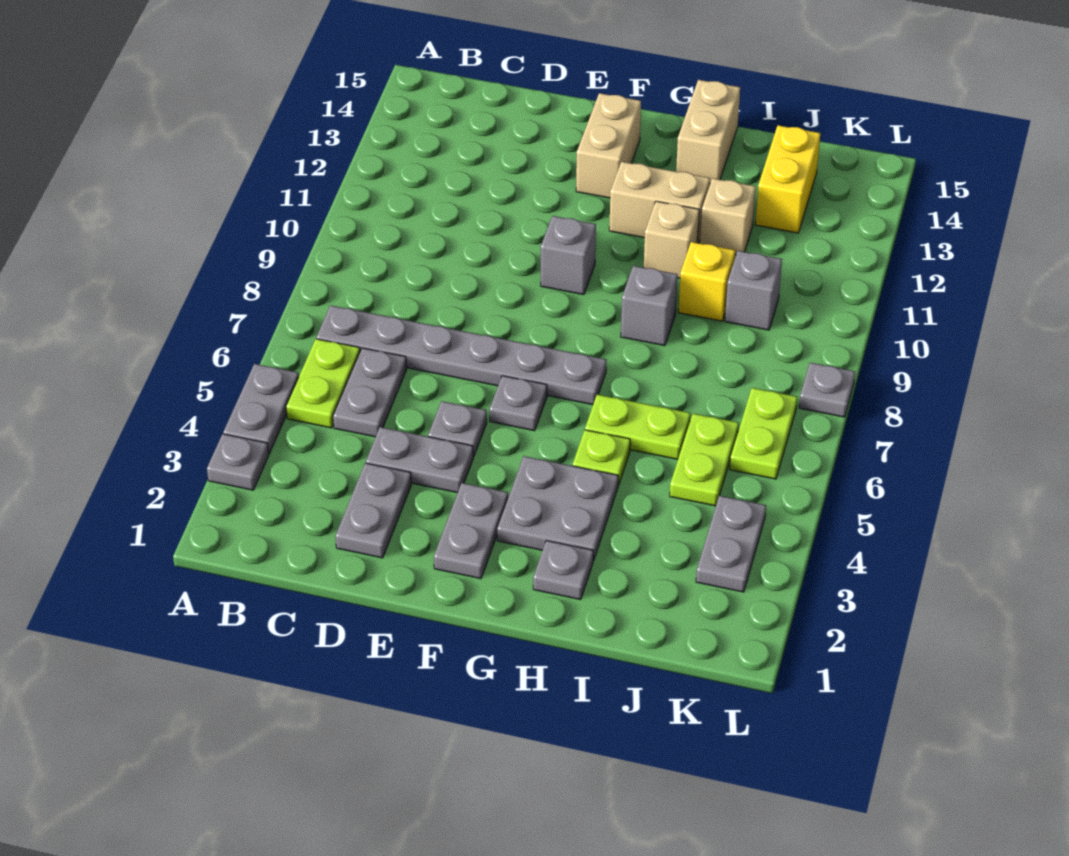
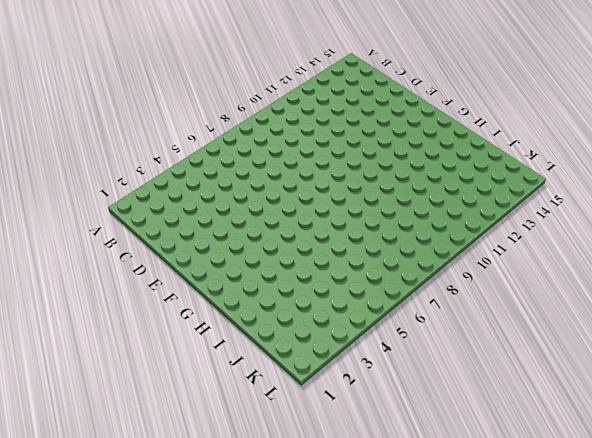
none -> grey 1x1 plate [207,434,269,490]
none -> grey 1x2 plate [223,364,299,454]
none -> lime 1x2 plate [286,339,360,428]

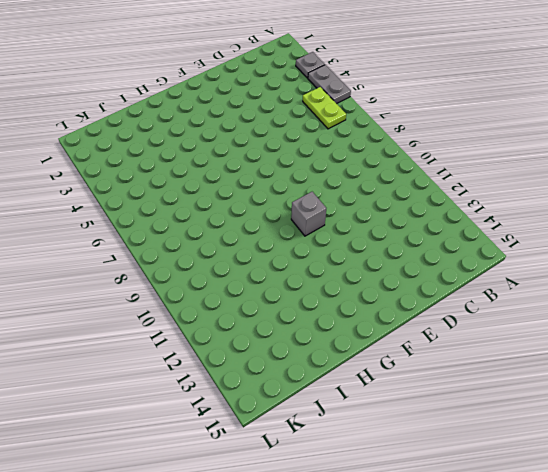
none -> grey 1x6 plate [316,305,607,405]
none -> grey 1x2 plate [333,348,407,437]
none -> grey 1x2 plate [336,463,411,558]

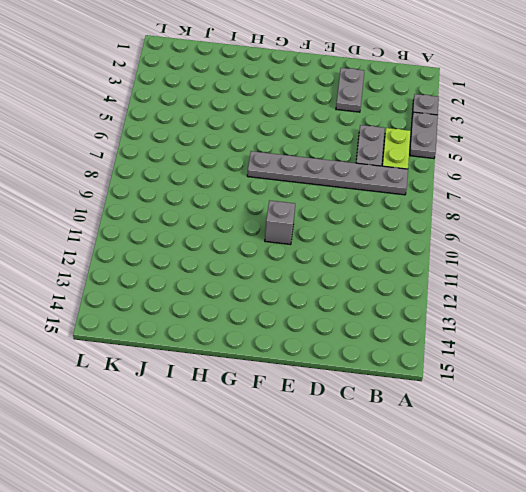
none -> grey 1x2 plate [366,427,473,493]
none -> grey 1x1 plate [428,401,487,457]
none -> grey 1x2 plate [434,483,508,579]

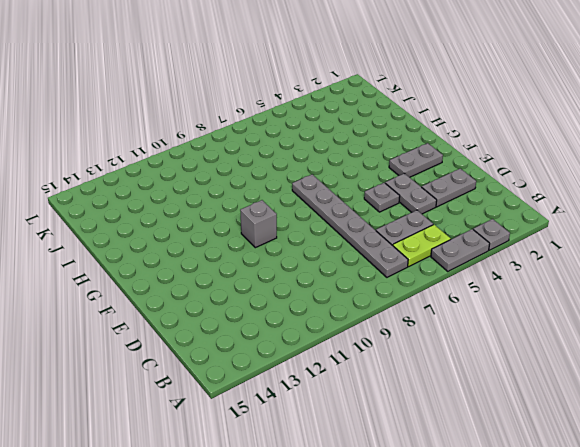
none -> grey 1x1 plate [489,376,547,431]
none -> tan 1x2 brick [576,93,641,198]
none -> grey 2x2 plate [497,456,618,561]

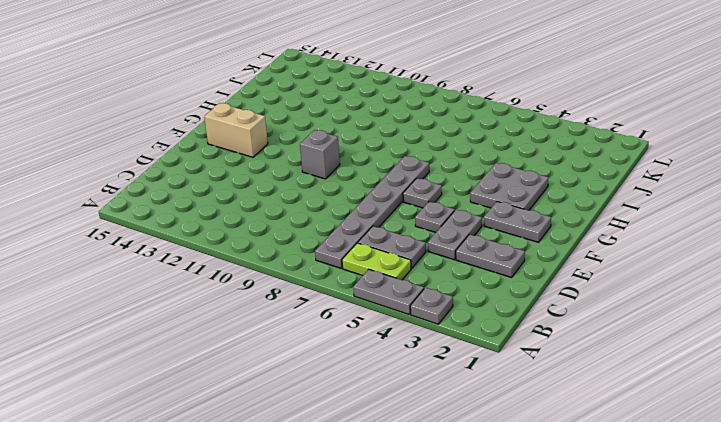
none -> tan 1x2 brick [609,162,710,243]
none -> grey 1x1 plate [533,540,593,600]
none -> lime 1x1 plate [573,430,630,486]

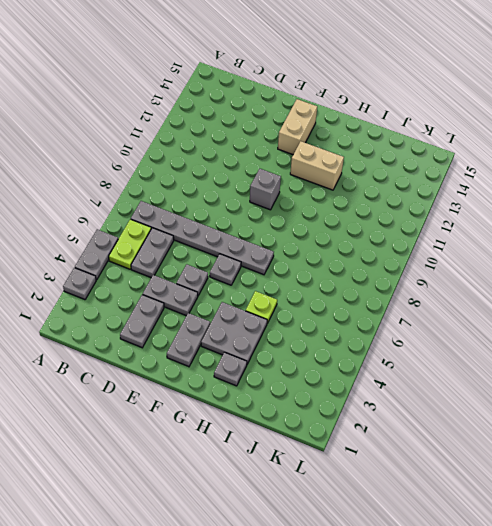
none -> lime 1x2 plate [585,395,690,459]
none -> grey 1x1 brick [621,266,678,346]
none -> tan 1x1 brick [644,201,699,278]

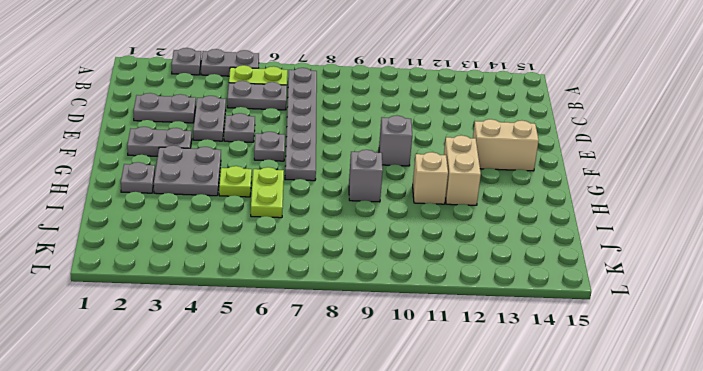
none -> tan 1x2 brick [676,80,740,183]
none -> yellow 1x1 brick [678,242,735,321]
none -> tan 1x1 brick [700,178,756,255]

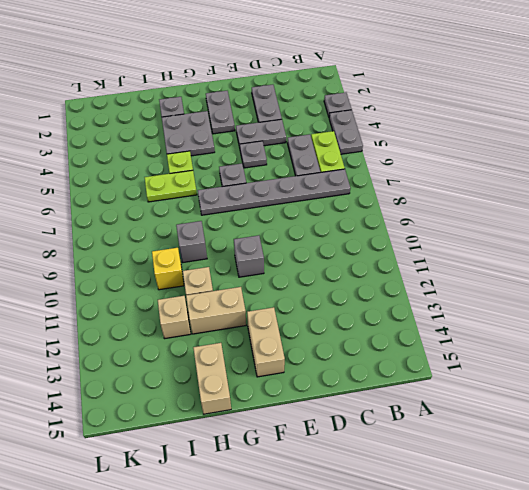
none -> lime 1x2 plate [670,414,739,506]
none -> grey 1x1 brick [725,251,782,330]
none -> yellow 1x2 brick [755,125,820,233]

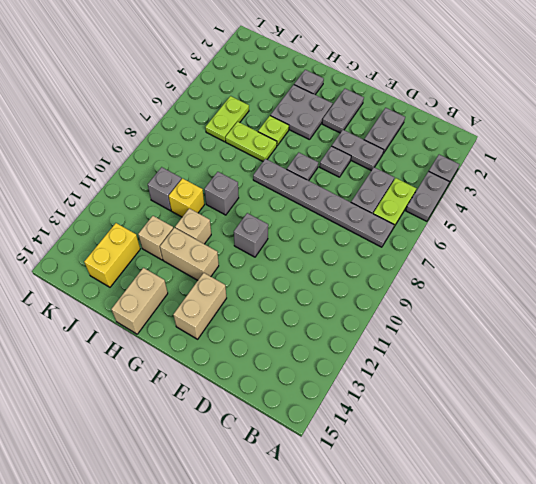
none -> grey 1x2 plate [696,496,766,592]
none -> lime 1x2 plate [730,388,797,479]
none -> grey 1x1 plate [799,363,855,417]

